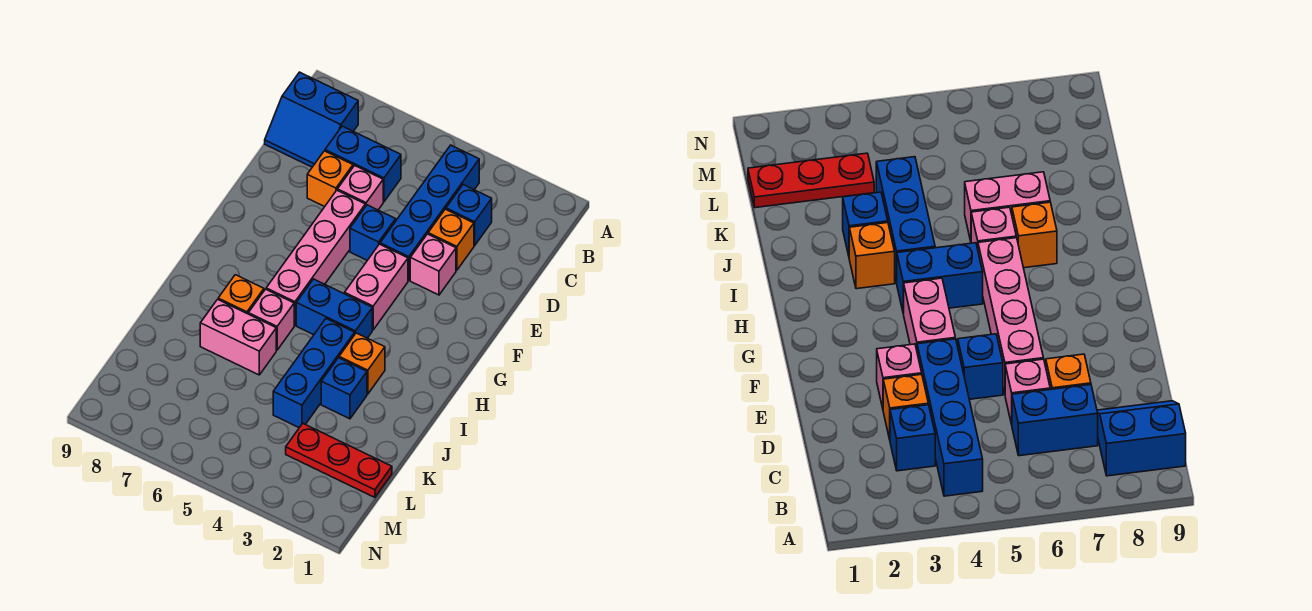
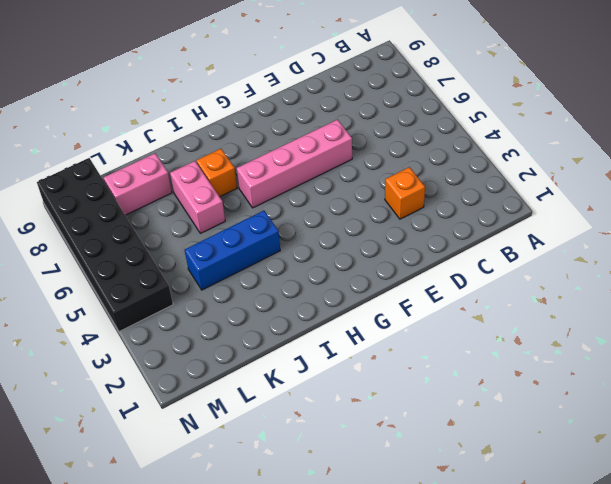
pink 1x2 brick [103,153,172,215] -> pink 1x2 brick moved to [345,244,408,330]
black 2x6 brick [37,158,173,332] -> none
none -> blue 1x4 brick [380,145,479,280]
none -> blue 2x2 slope [265,72,358,167]
none -> blue 1x1 brick [446,185,492,245]

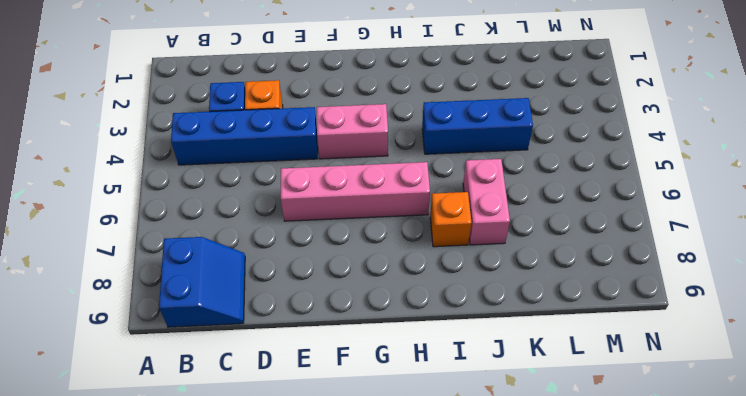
none -> blue 1x2 brick [325,126,401,202]
none -> pink 1x1 brick [338,166,383,210]
none -> orange 1x1 brick [307,151,353,207]

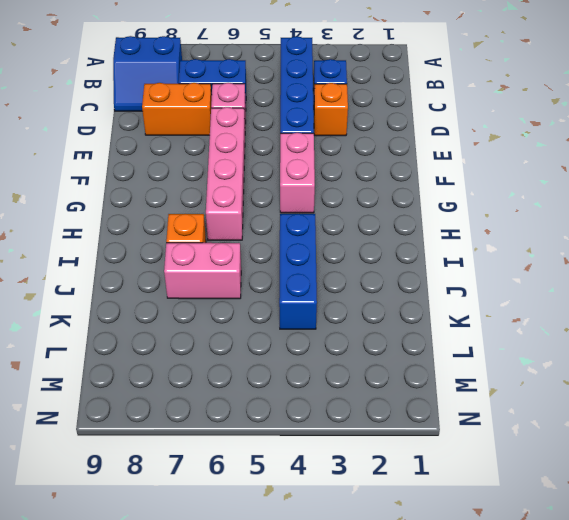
orange 1x2 brick [142,83,212,135] -> orange 1x1 brick [307,151,353,207]
none -> pink 1x1 brick [410,234,456,295]
none -> blue 1x1 brick [350,205,396,260]
none -> blue 1x2 brick [296,279,372,338]

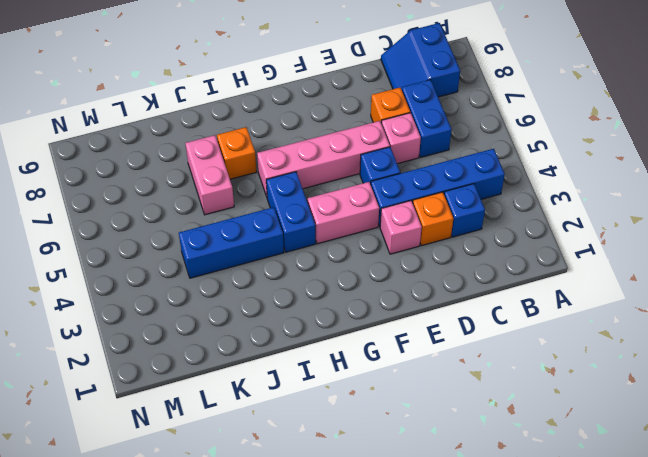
none -> orange 1x1 brick [339,333,385,394]
none -> pink 1x1 brick [248,289,294,350]
none -> blue 1x1 brick [321,358,367,419]

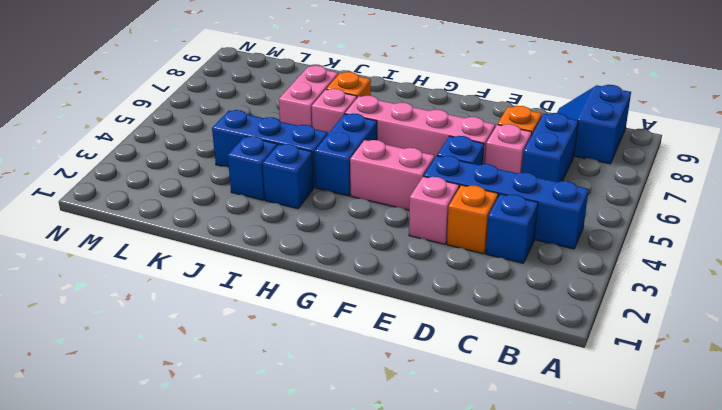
blue 1x1 brick [262,144,314,209] -> orange 1x1 brick [339,333,385,394]
none -> red 1x3 plate [286,424,392,497]

